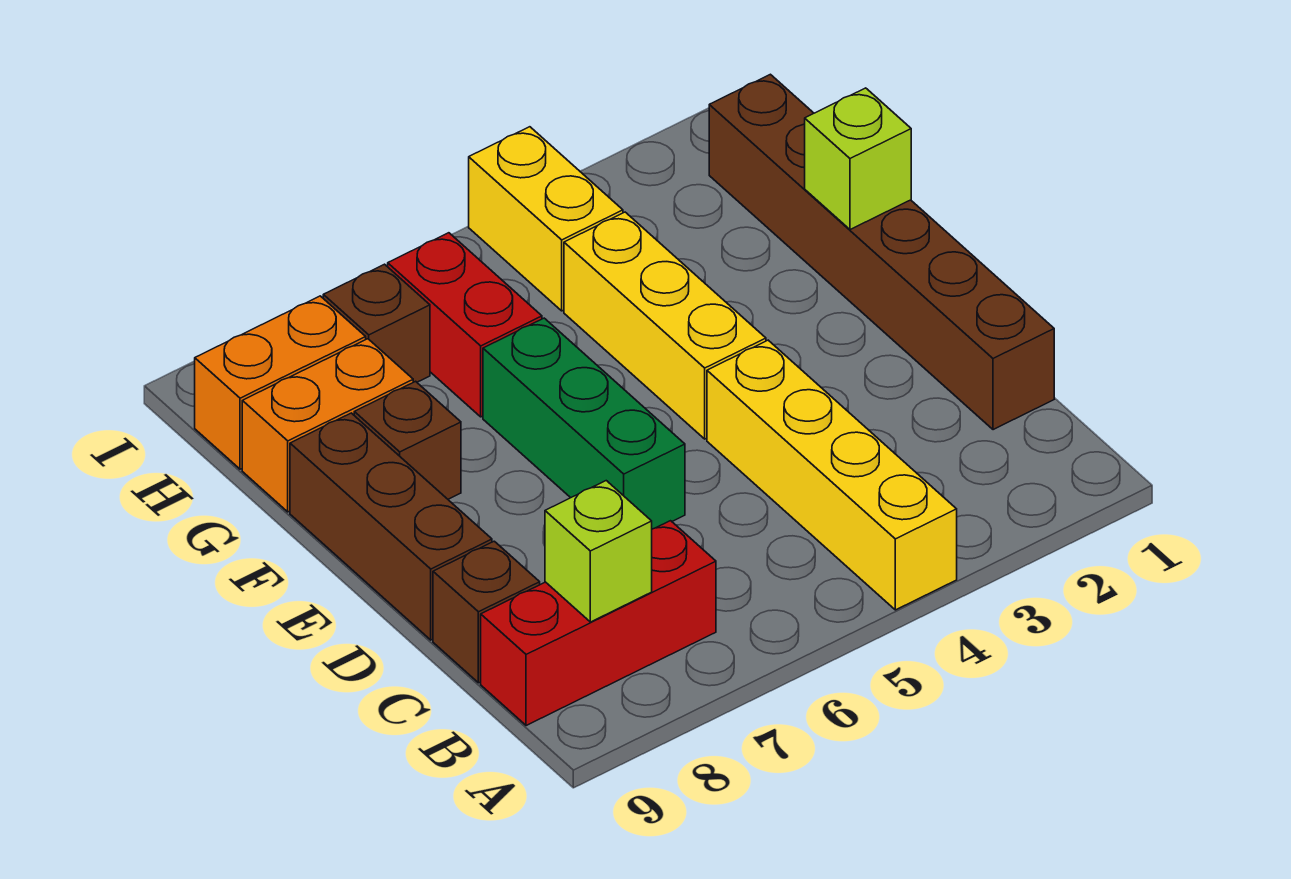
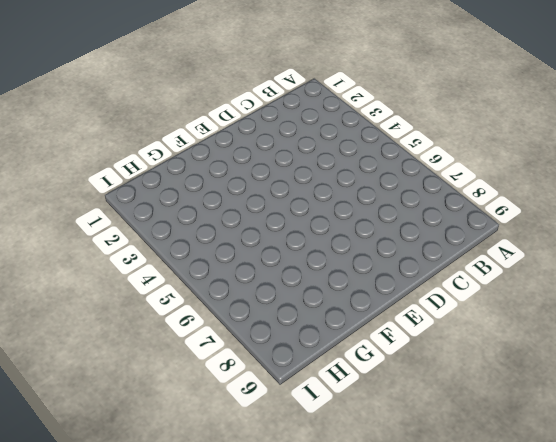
none -> yellow 1x4 brick [707,340,957,610]
none -> red 1x3 brick [481,521,716,726]
none -> brown 1x6 brick [709,74,1054,430]

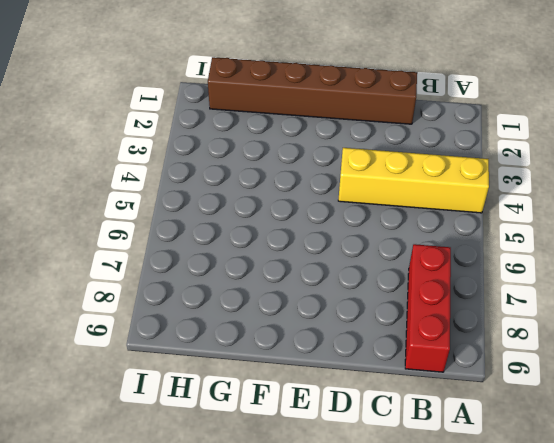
none -> brown 1x1 brick [433,541,540,683]
none -> green 1x3 brick [483,318,685,529]
none -> brown 1x3 brick [290,413,492,640]

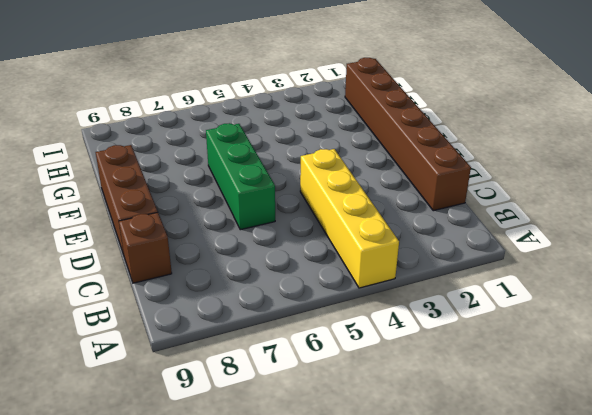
none -> red 1x3 brick [481,521,716,726]
none -> yellow 1x3 brick [564,212,766,439]
none -> brown 1x1 brick [354,381,461,499]

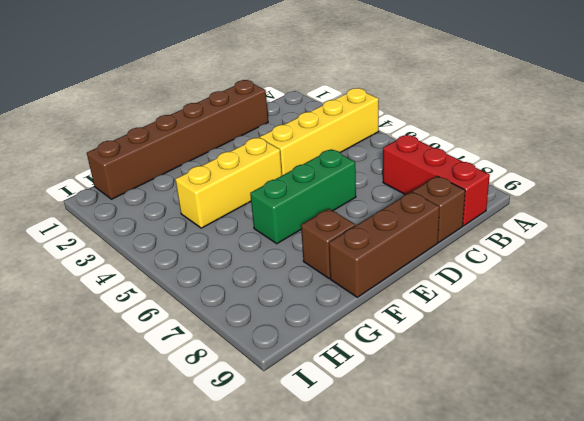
none -> red 1x2 brick [388,233,542,417]
none -> orange 1x2 brick [242,339,413,512]
none -> yellow 1x2 brick [469,127,623,311]

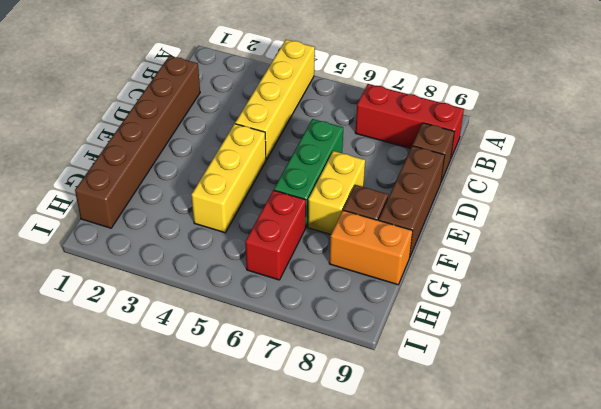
yellow 1x2 brick [308,151,365,234] -> yellow 1x2 brick moved to [469,127,623,311]
none -> brown 1x1 brick [323,264,430,382]
none -> orange 1x2 brick [195,296,366,469]
none -> lime 1x1 brick [545,481,652,622]

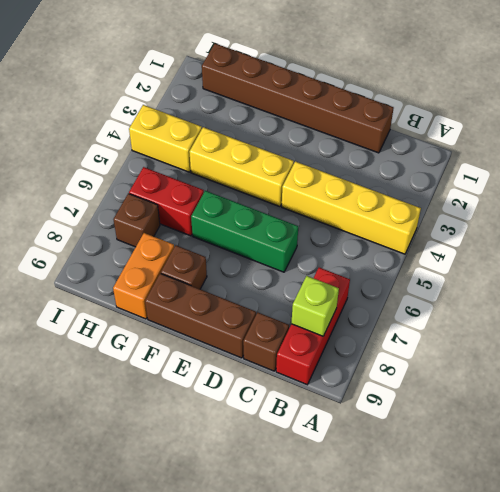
none -> orange 1x2 brick [195,296,366,469]
none -> lime 1x1 brick [805,88,911,230]

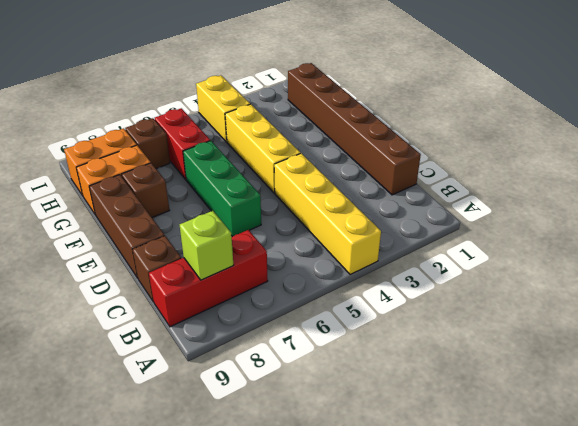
none -> lime 1x1 brick [805,88,911,230]

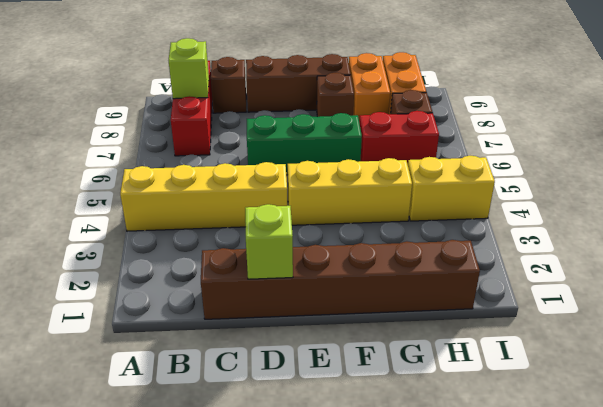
lime 1x1 brick [245,204,293,279] -> lime 1x1 brick moved to [805,88,911,230]

